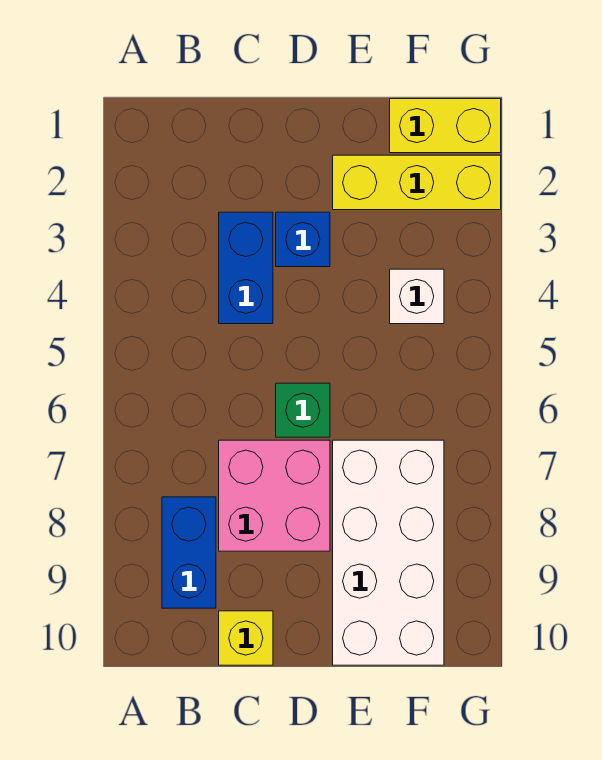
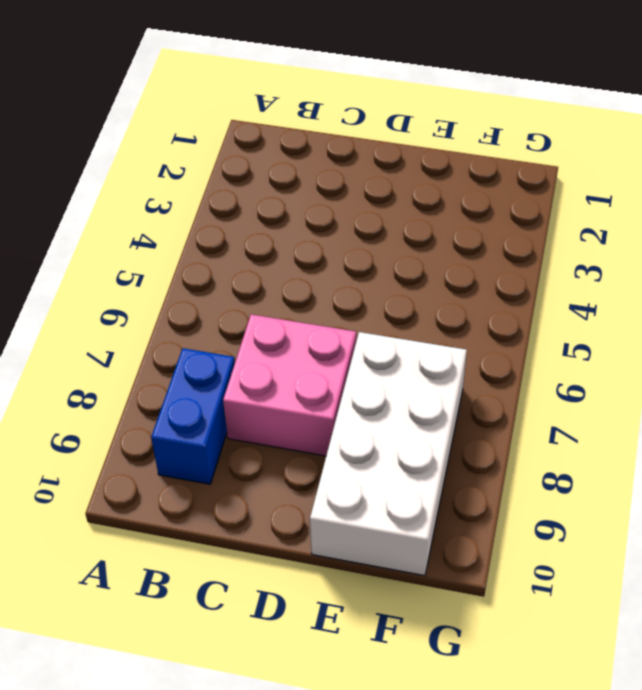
none -> blue 1x2 brick [219,212,273,324]
none -> yellow 1x1 brick [219,611,273,665]

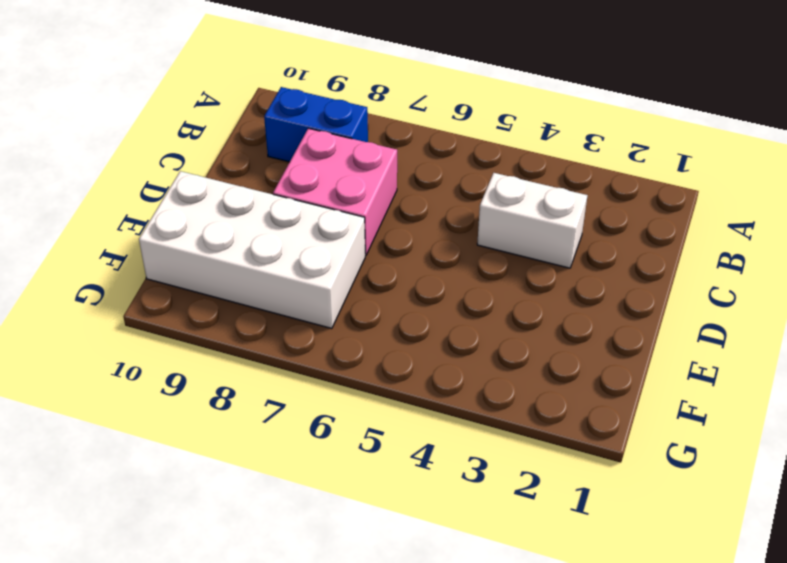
white 1x2 brick [477,173,588,268] -> blue 1x2 brick [219,212,273,324]
none -> yellow 1x1 brick [219,611,273,665]
none -> blue 1x1 brick [276,212,330,267]

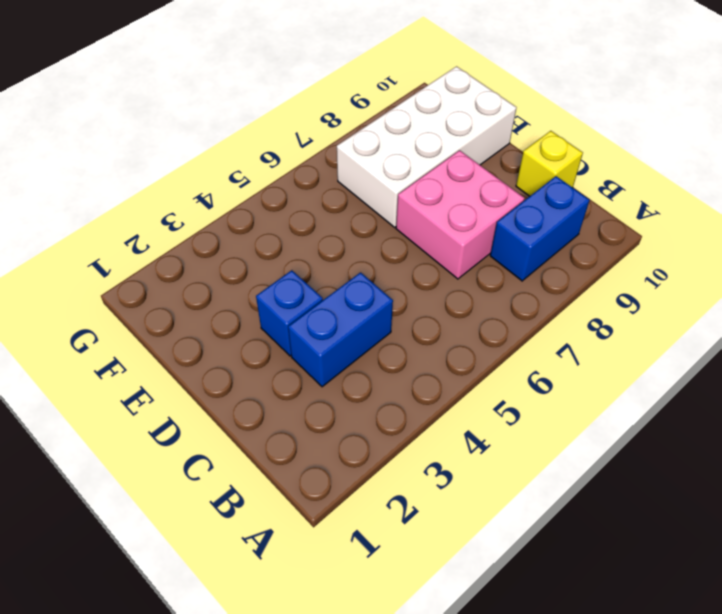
none -> green 1x1 brick [276,383,330,437]
none -> yellow 1x3 brick [333,155,501,210]

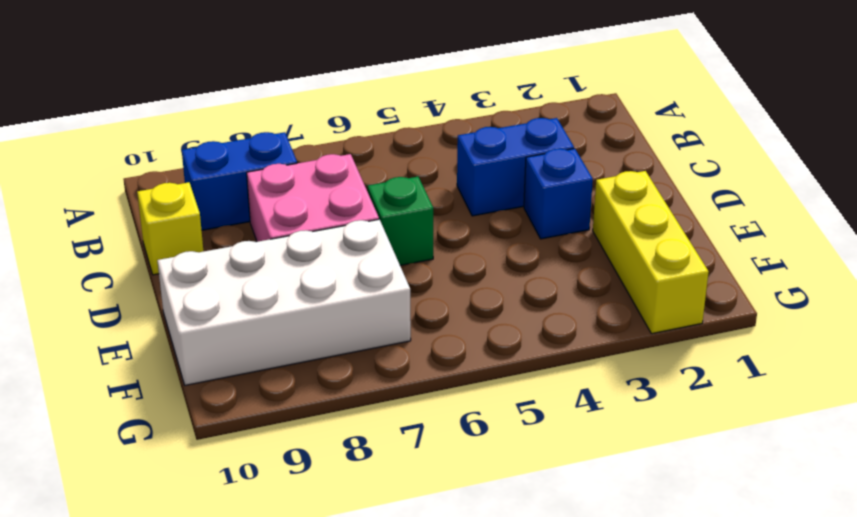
none -> yellow 1x2 brick [390,99,501,153]
none -> white 1x1 brick [390,269,444,324]

